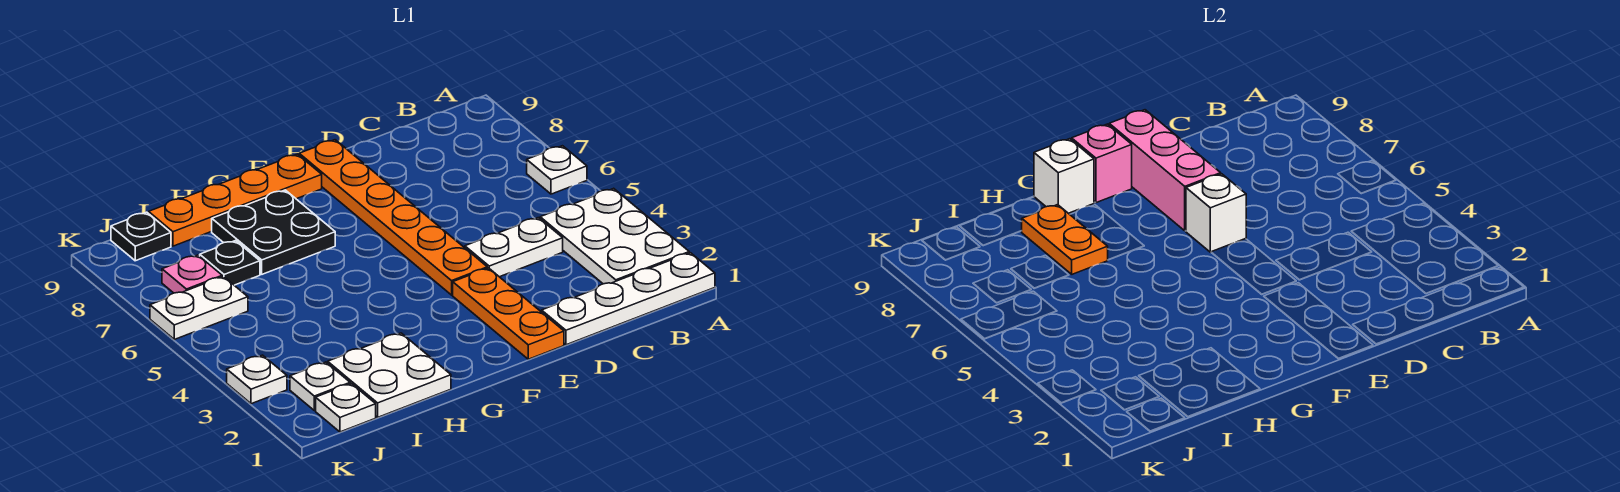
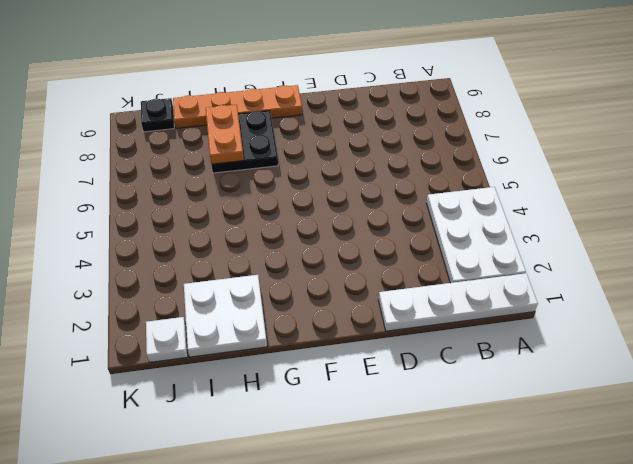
none -> white 1x1 plate [527,146,587,194]
none -> white 1x2 plate [465,218,563,277]
none -> orange 1x3 plate [453,268,564,359]

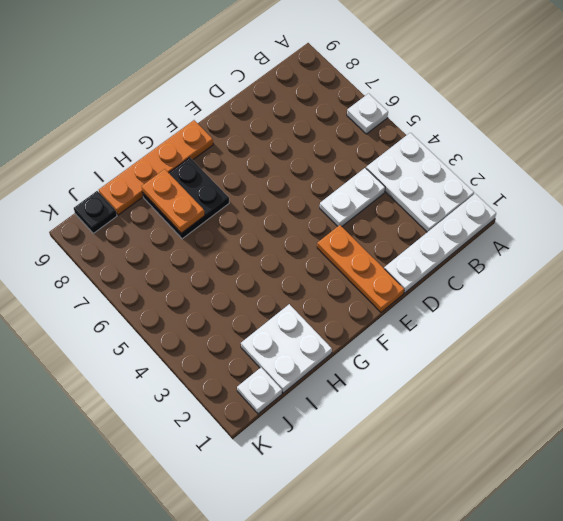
none -> orange 1x6 plate [299,140,487,295]
none -> black 1x1 plate [200,241,260,285]
none -> white 1x1 plate [290,362,350,411]

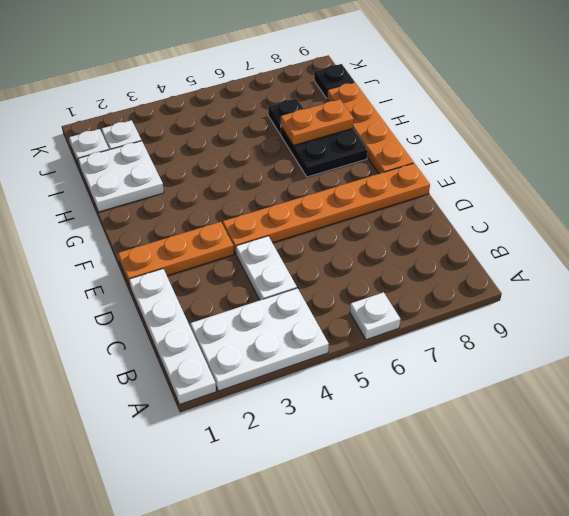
none -> white 1x2 plate [150,277,248,339]
none -> pink 1x1 plate [162,255,222,293]
none -> white 1x1 plate [227,355,287,404]

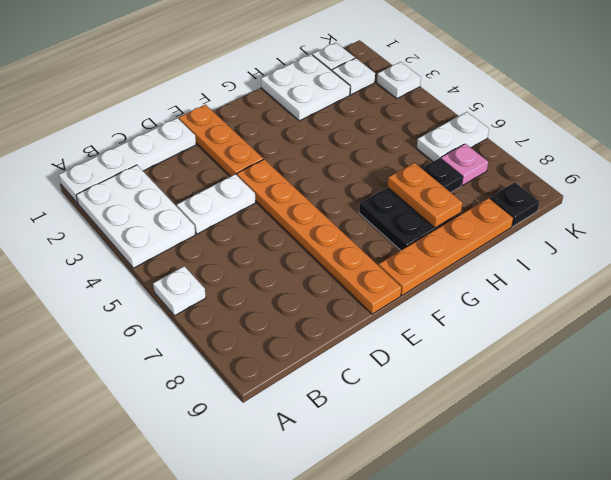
none -> white 1x1 brick [1186,174,1246,252]
none -> pink 1x3 brick [1109,110,1221,231]
none -> pink 1x1 brick [1072,124,1132,203]

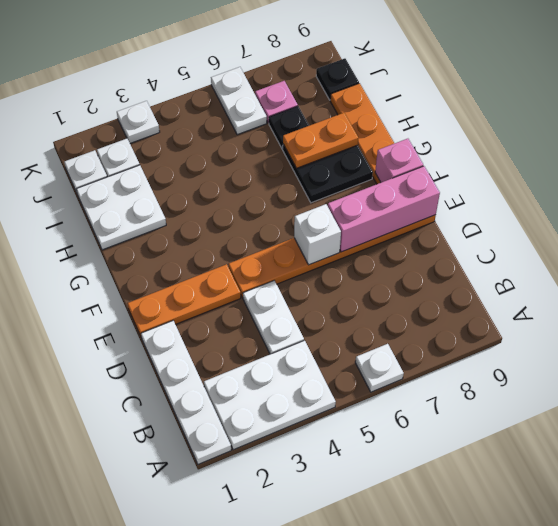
none -> white 1x1 brick [1034,139,1094,213]

